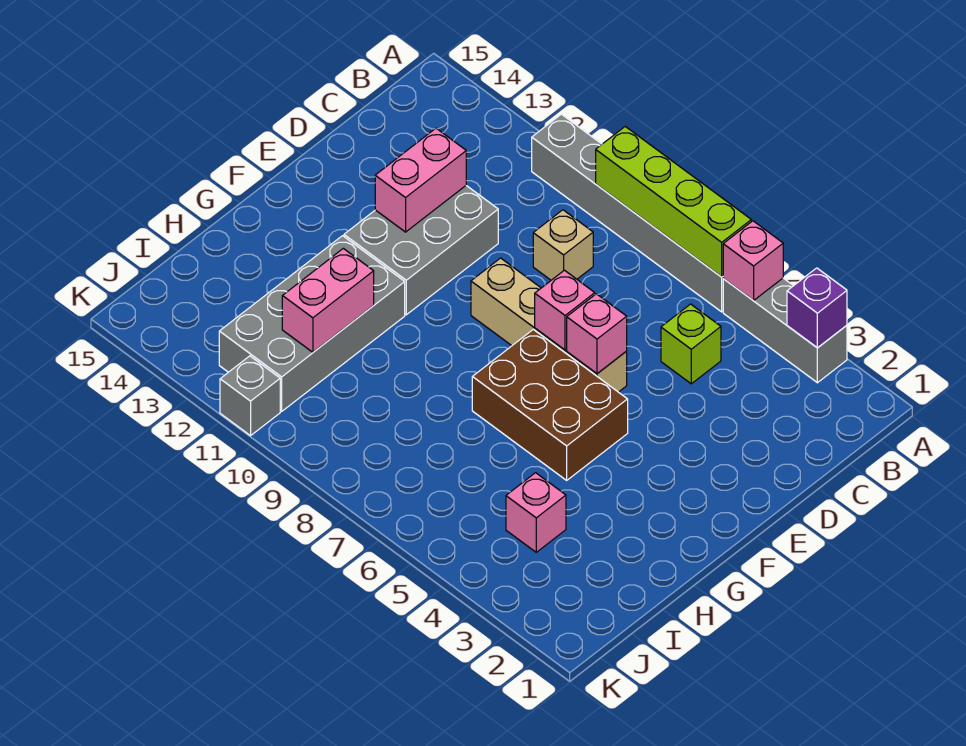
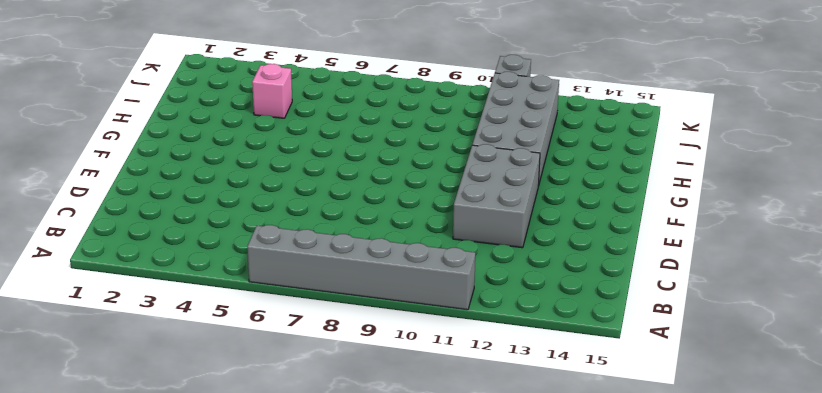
none -> grey 1x3 brick [723,278,847,383]
none -> lime 1x1 brick [661,304,721,384]
none -> tan 1x1 brick [533,210,593,280]

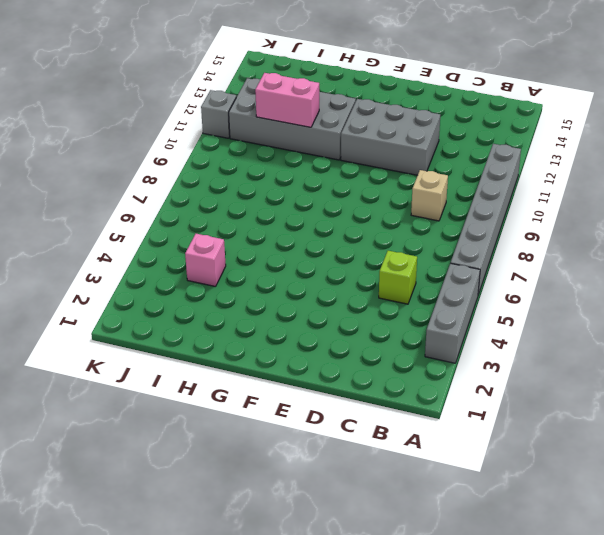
none -> tan 1x4 brick [471,258,627,392]
none -> brown 2x3 brick [472,329,628,480]
none -> purple 1x1 brick [787,268,847,348]

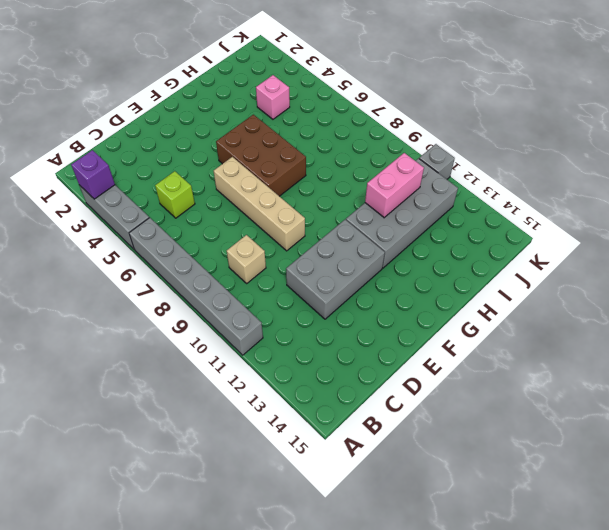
none -> pink 1x1 brick [723,221,783,301]
none -> lime 1x4 brick [596,127,751,277]
none -> pink 1x2 brick [375,128,466,232]

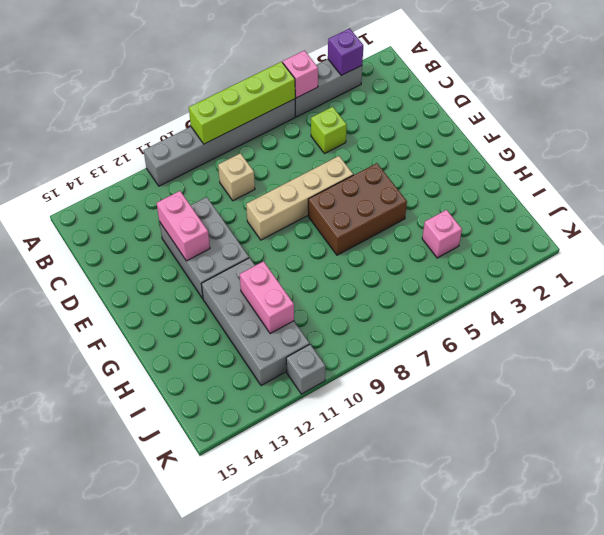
none -> pink 1x1 brick [567,294,627,374]
none -> pink 1x1 brick [535,270,595,350]

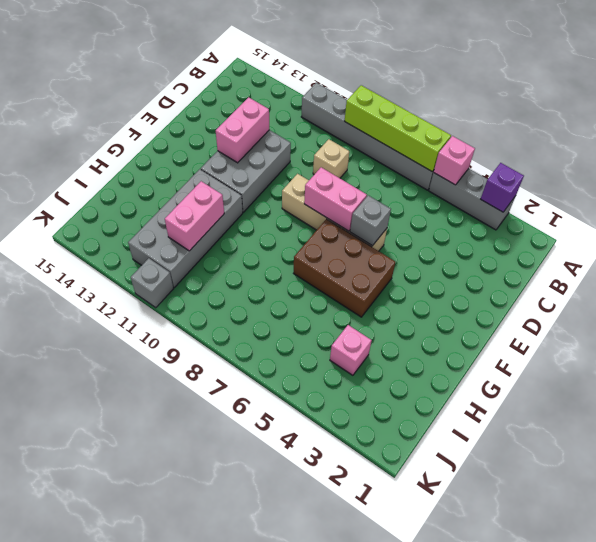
grey 1x1 brick [350,195,391,246] -> pink 1x1 brick [567,294,627,374]
pink 1x2 brick [304,167,367,231] -> pink 1x1 brick [535,270,595,350]
none -> lime 1x1 brick [661,304,721,384]

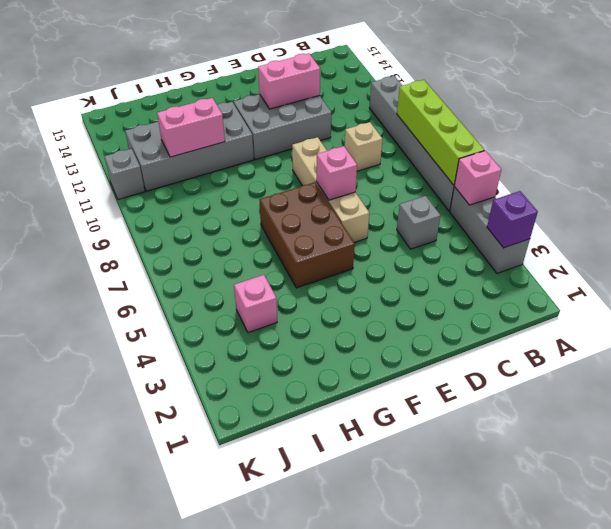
grey 1x1 brick [397,196,441,249] -> lime 1x1 brick [661,304,721,384]
none -> pink 1x1 brick [567,294,627,374]

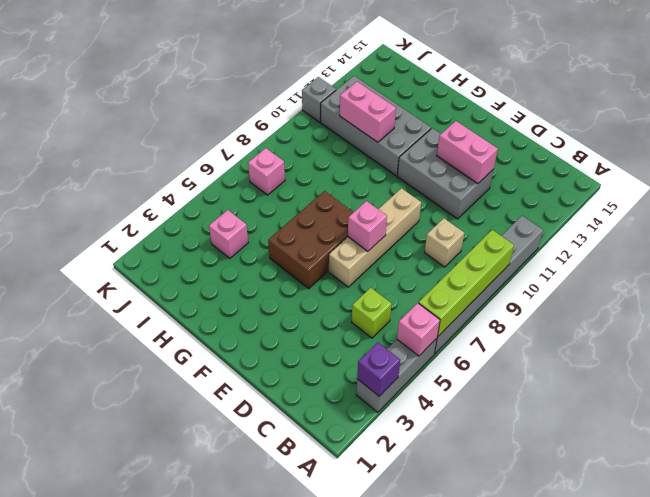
pink 1x1 brick [248,148,285,195] -> pink 1x1 brick moved to [567,294,627,374]

